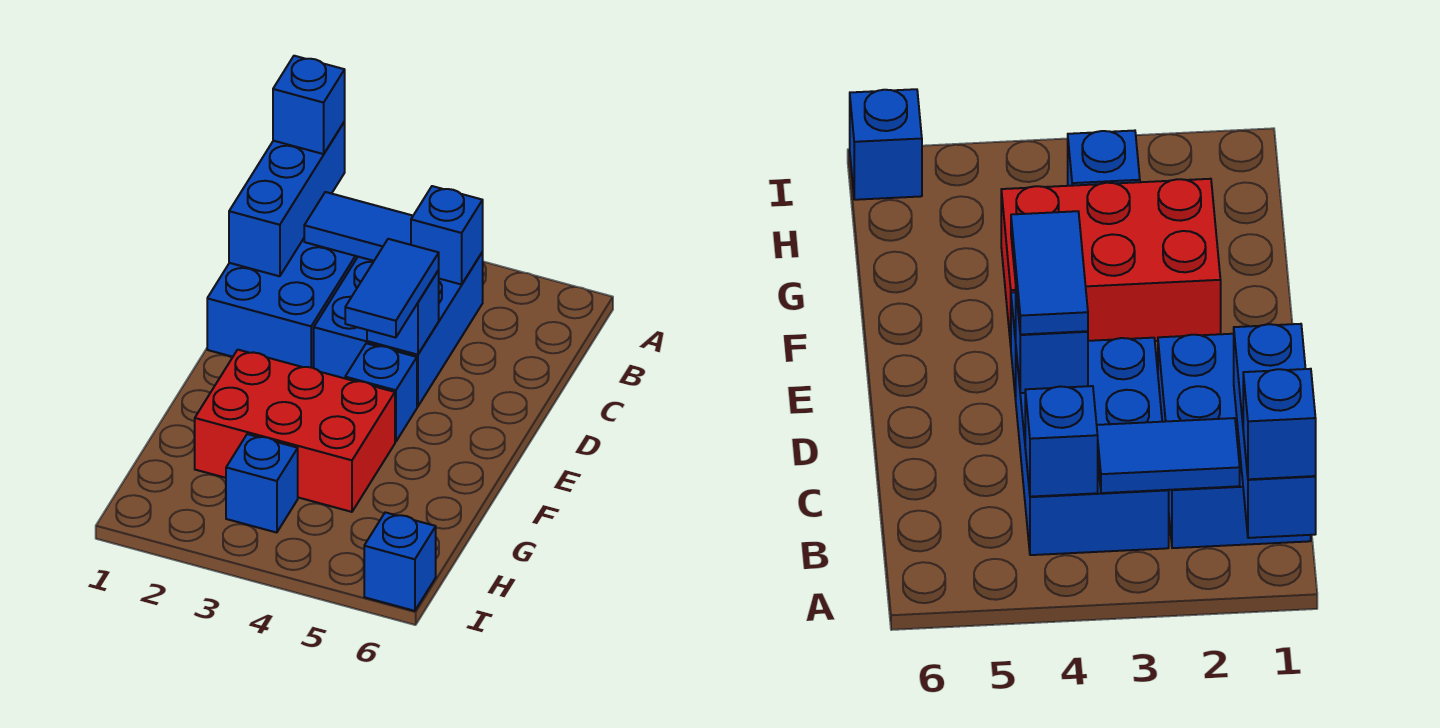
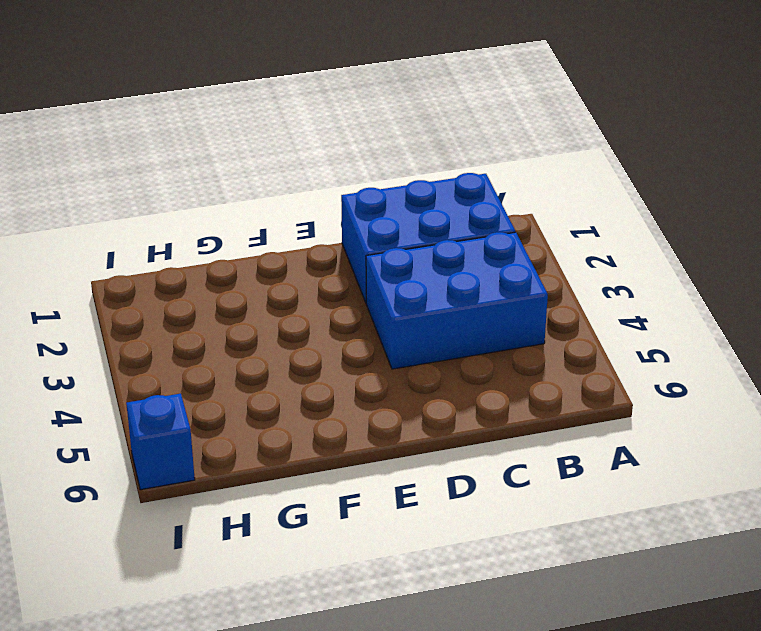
none -> blue 1x1 brick [345,343,417,442]
none -> red 2x3 brick [195,350,395,512]
none -> blue 1x1 brick [226,434,298,533]

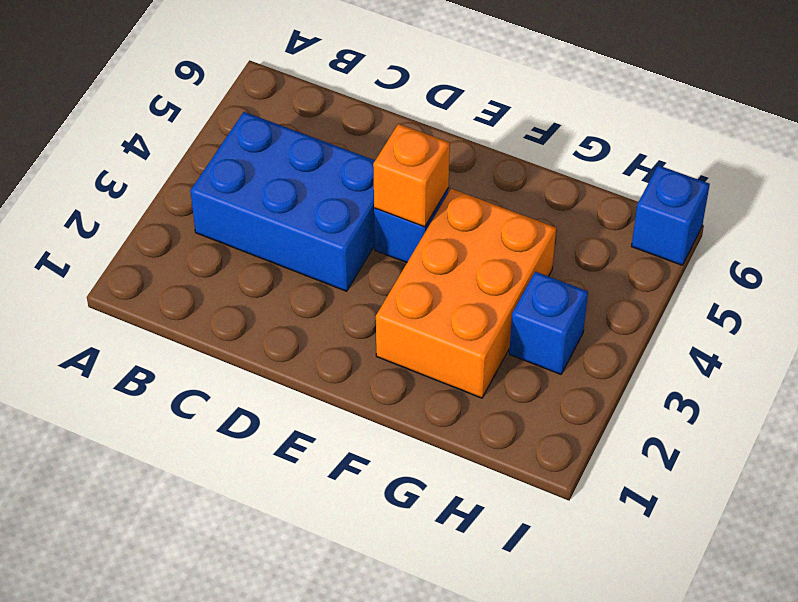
orange 1x1 brick [373,124,450,227] -> none
orange 2x3 brick [376,189,556,398] -> red 2x3 brick [195,350,395,512]
none -> blue 2x3 brick [207,239,358,368]
none -> blue 1x3 brick [229,122,345,276]
none -> blue 1x2 tile [304,192,413,261]

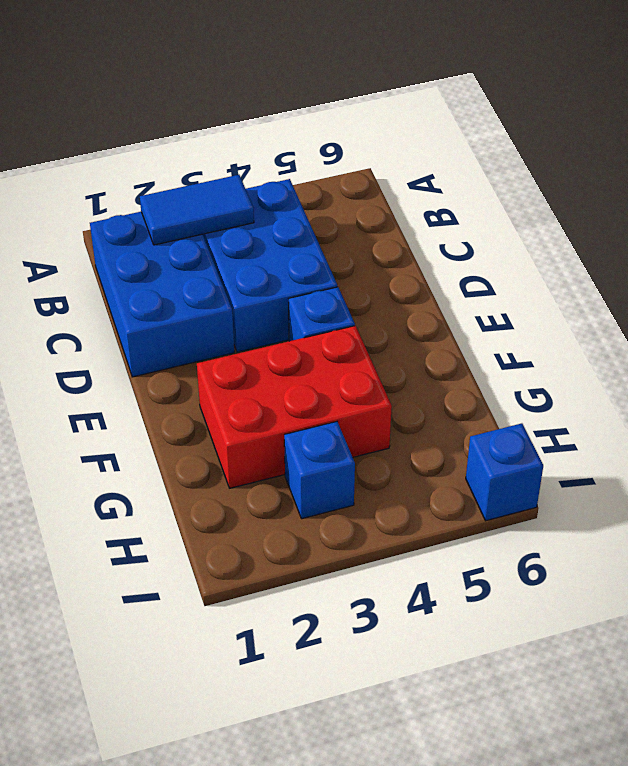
none -> blue 1x3 brick [229,122,345,276]
none -> blue 1x1 brick [411,186,483,284]
none -> blue 1x1 brick [367,270,439,355]

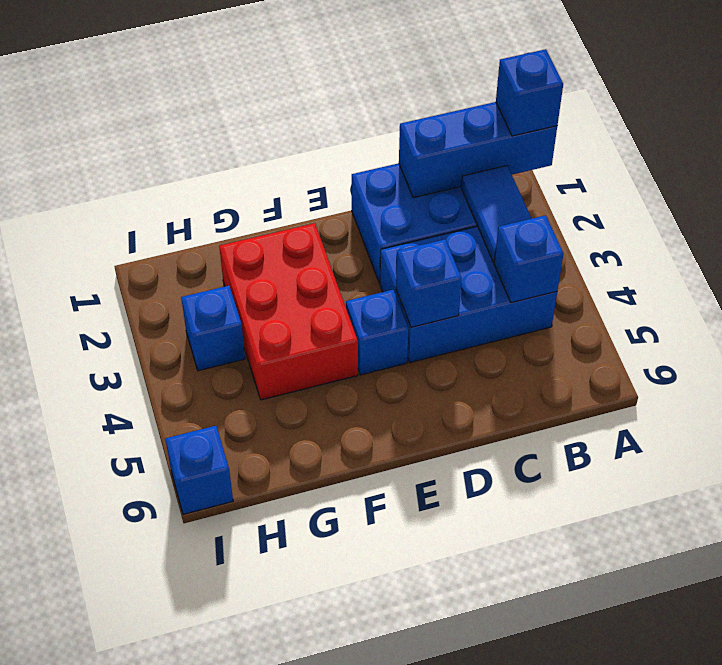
none -> blue 1x2 tile [345,239,439,338]

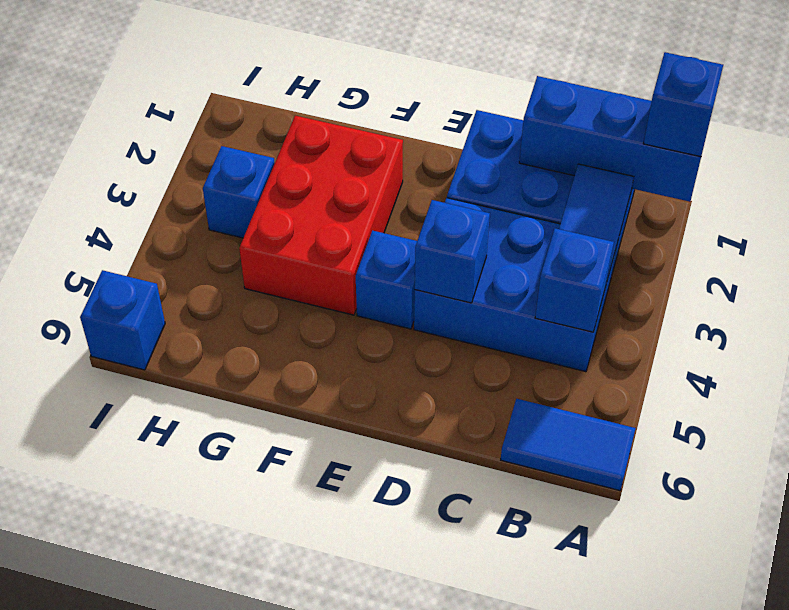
blue 1x2 tile [501,399,636,491] -> blue 1x2 tile moved to [345,239,439,338]

